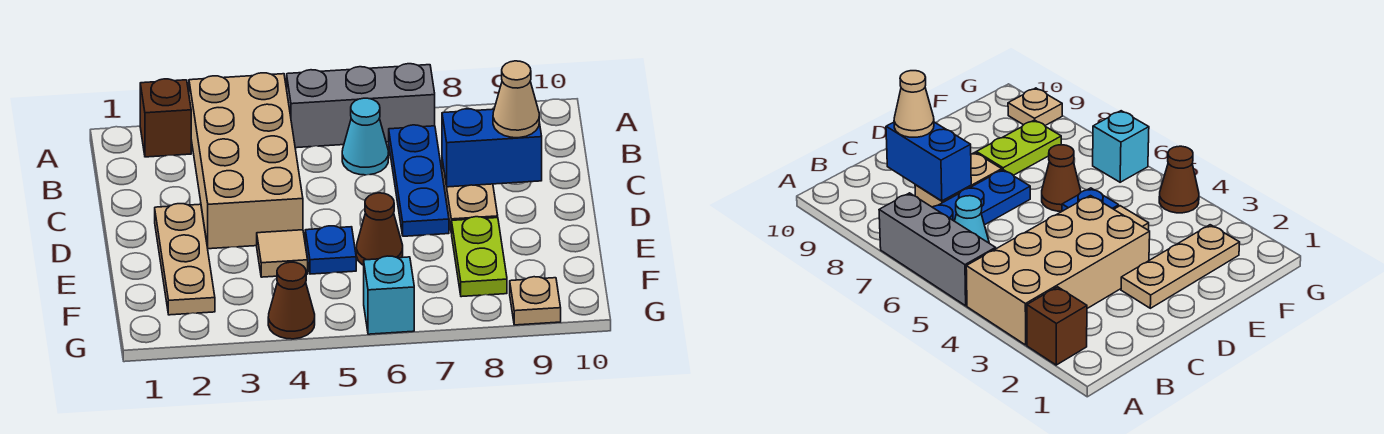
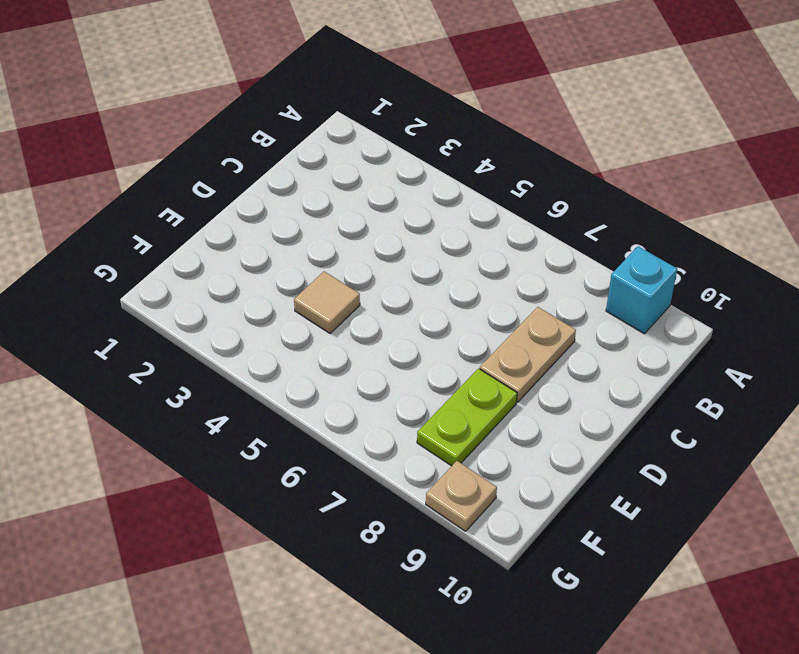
cyan 1x1 brick [606,246,677,334] -> cyan 1x1 brick moved to [364,256,414,334]
none -> brown 1x1 brick [140,79,191,157]
none -> tan 2x4 brick [189,73,303,249]
none -> grey 1x3 brick [287,64,435,148]

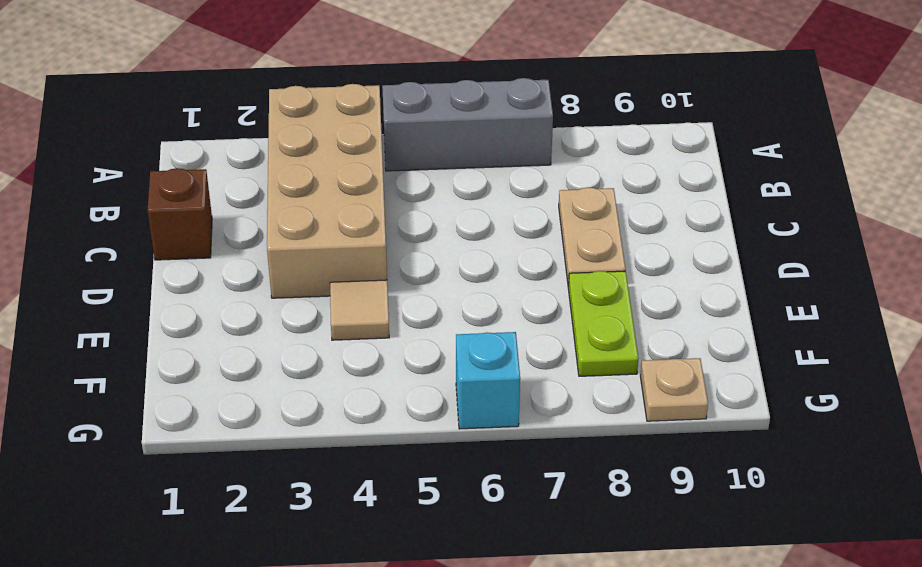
brown 1x1 brick [148,168,212,260] -> brown 1x1 brick moved to [140,79,191,157]
none -> cyan 1x1 cone [342,98,389,175]
none -> blue 1x3 plate [389,125,449,236]
none -> tan 1x3 plate [155,204,215,315]

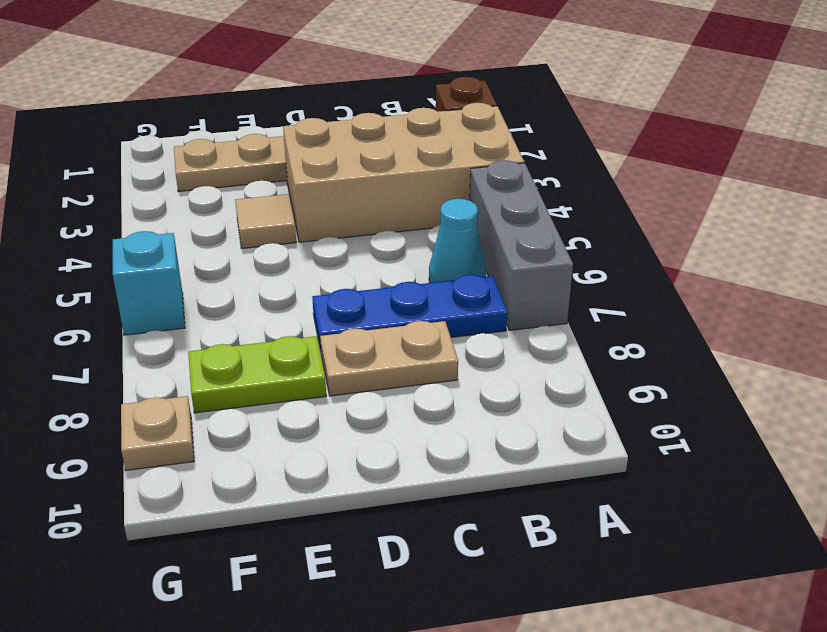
none -> blue 1x1 plate [305,226,356,274]
none -> brown 1x1 cone [356,193,403,265]
none -> brown 1x1 cone [268,262,315,339]

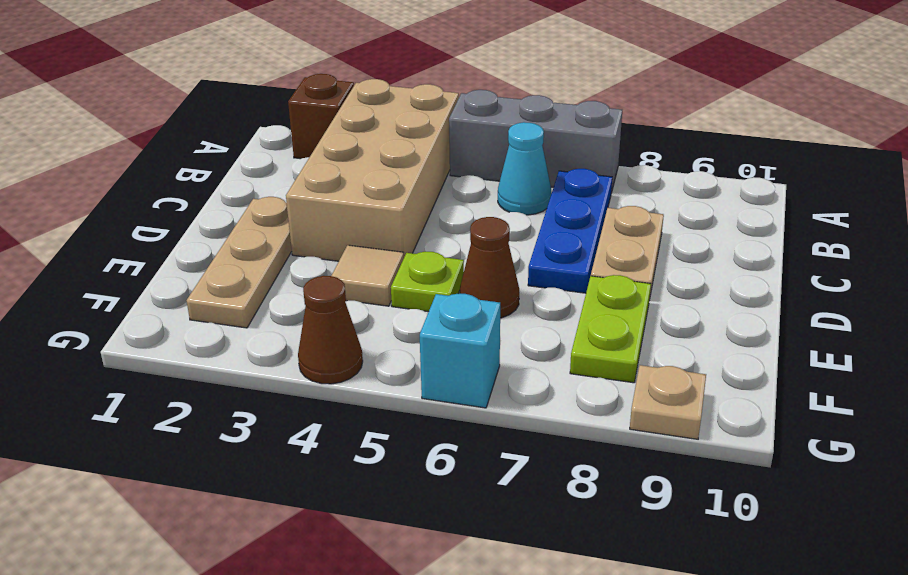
lime 1x1 plate [391,252,464,312] -> blue 1x1 plate [305,226,356,274]
none -> blue 1x2 brick [442,109,542,187]
none -> tan 1x1 cone [493,61,539,138]

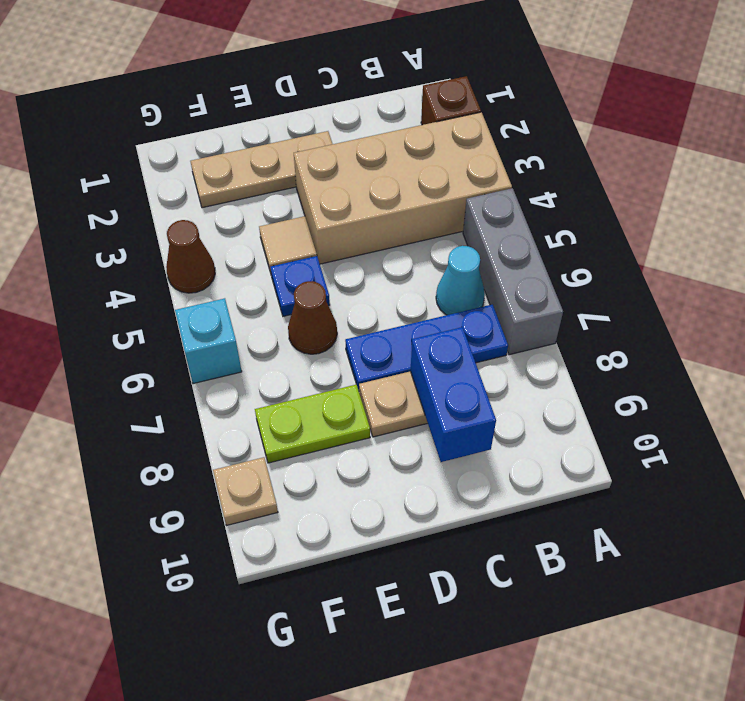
none -> tan 1x1 cone [493,61,539,138]

